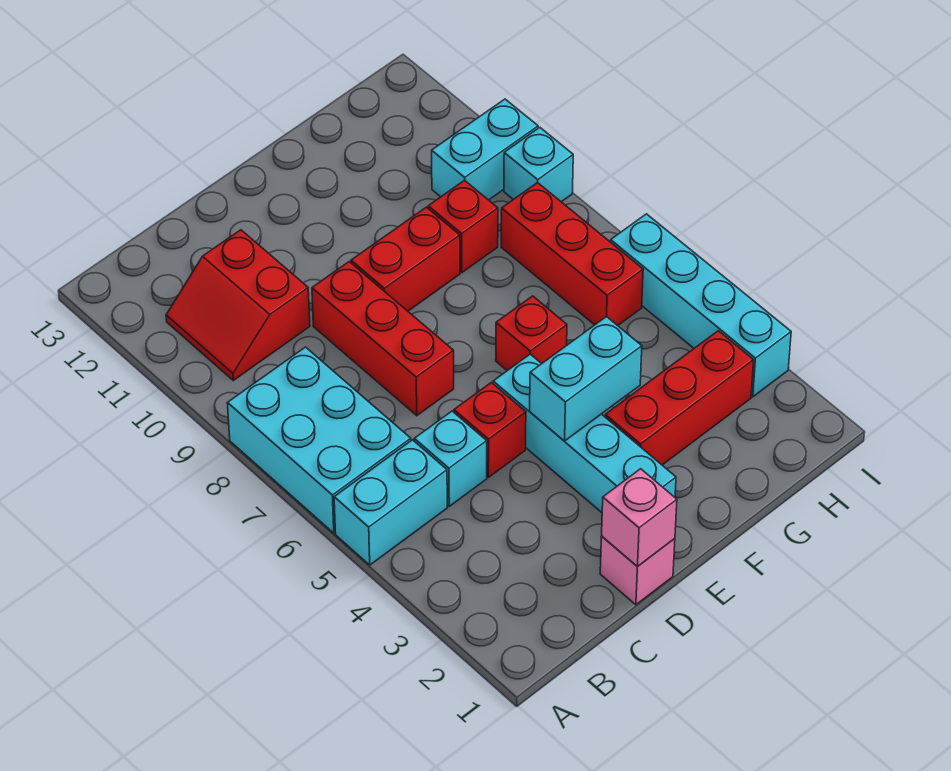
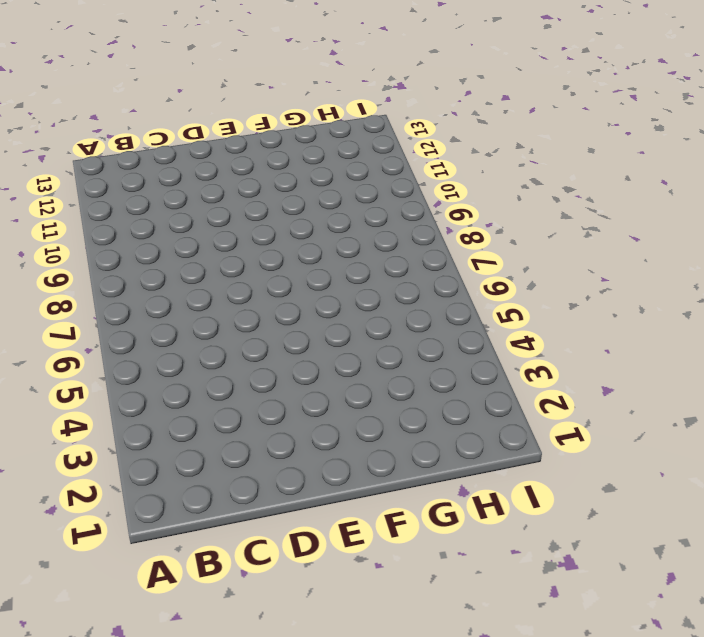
none -> cyan 1x2 brick [334,440,447,565]
none -> cyan 2x3 brick [227,347,411,533]
none -> red 2x2 slope [166,230,310,380]

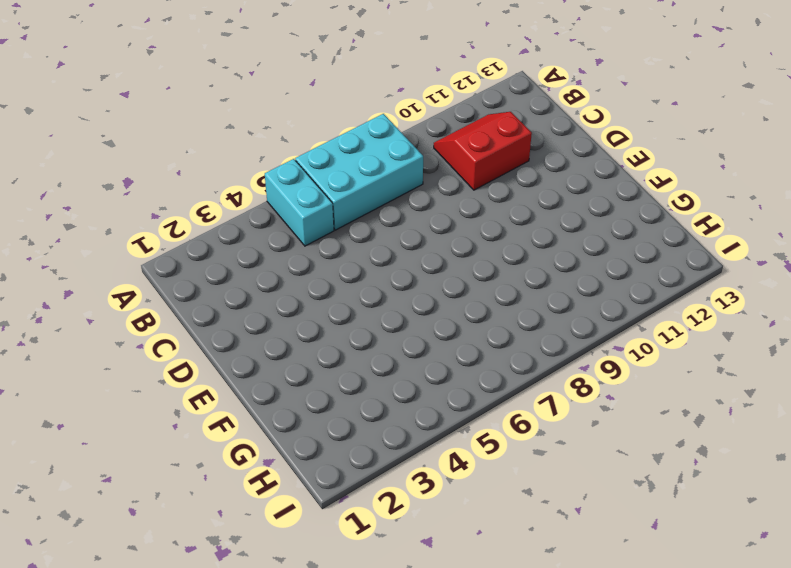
none -> cyan 1x1 brick [414,411,487,506]
none -> pink 1x1 brick [600,537,675,605]
none -> red 1x1 brick [454,383,526,477]

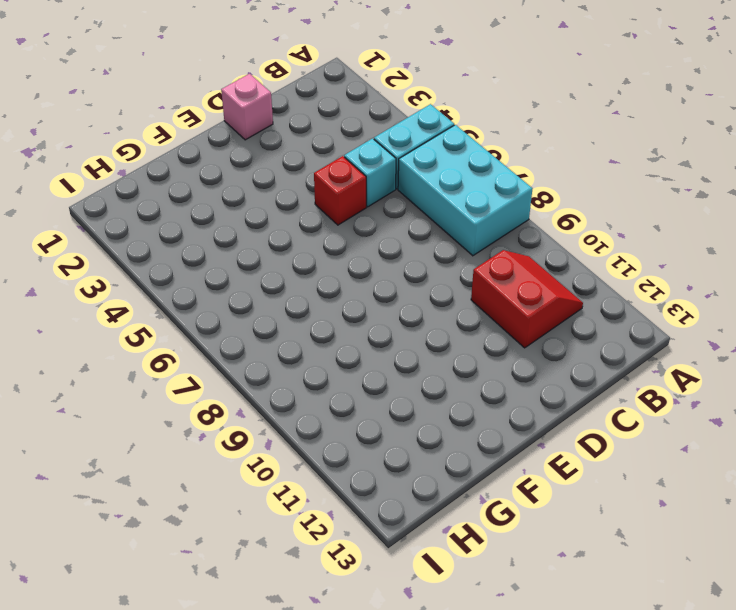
none -> red 1x3 brick [312,262,454,416]
none -> cyan 1x4 brick [493,354,676,512]
none -> red 1x2 brick [351,207,460,311]

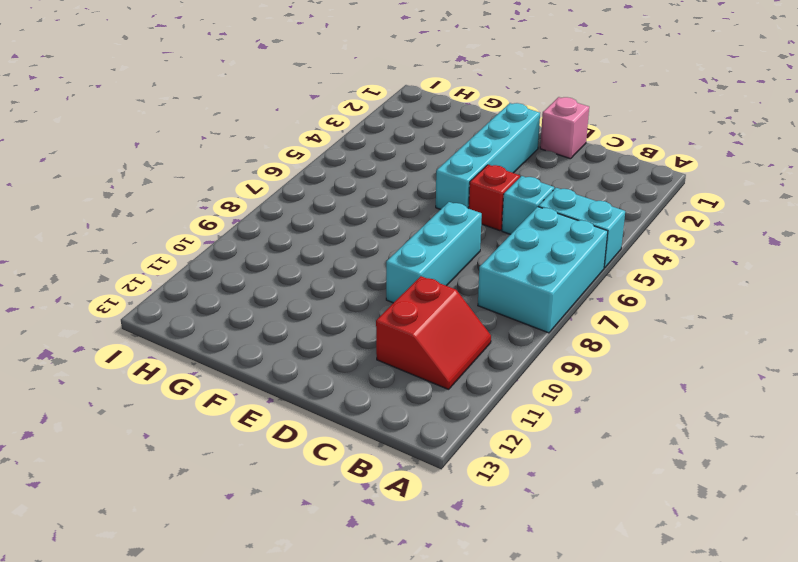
cyan 1x3 brick [386,202,482,303] -> red 1x3 brick [312,262,454,416]
none -> red 1x2 brick [351,207,460,311]
none -> red 1x3 brick [605,331,754,465]
none -> red 1x1 brick [496,296,567,371]

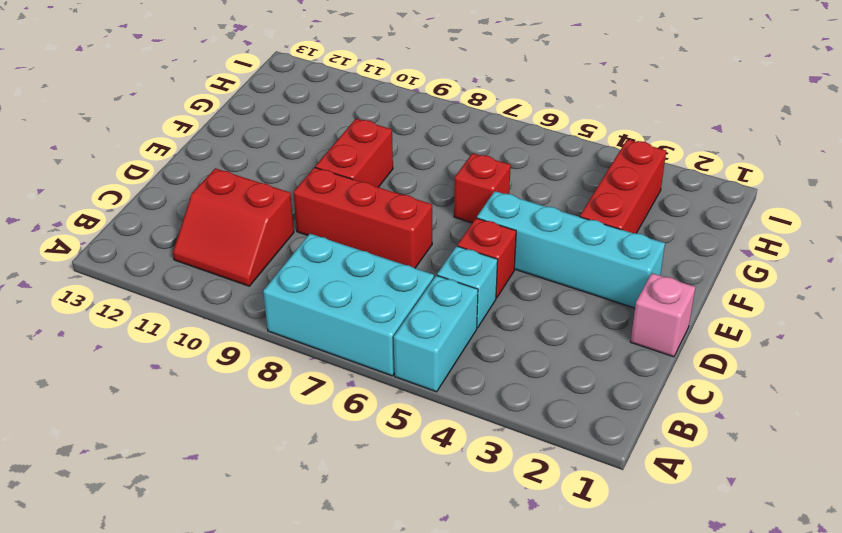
none -> red 1x1 brick [428,180,498,273]
none -> red 1x3 brick [501,182,643,326]
none -> cyan 1x2 brick [432,99,538,200]

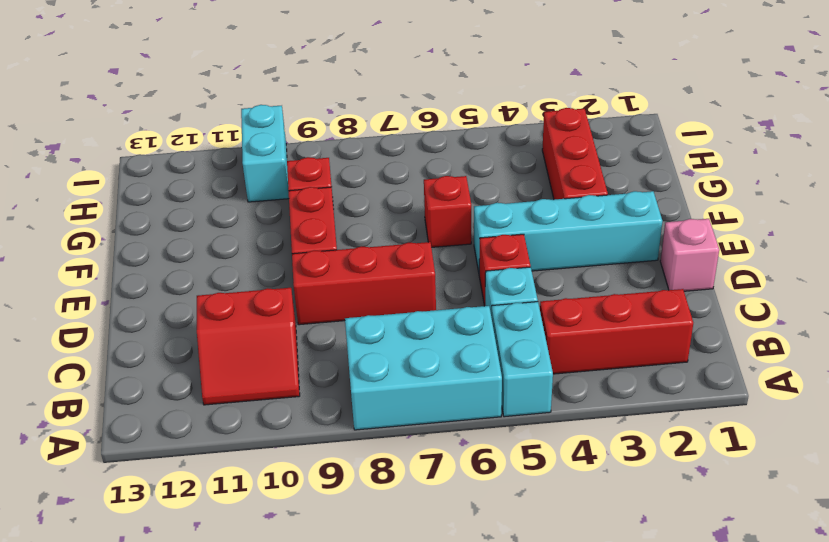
red 1x3 brick [540,289,693,374] -> red 1x3 brick moved to [501,182,643,326]
none -> cyan 1x4 brick [611,214,791,397]
none -> cyan 1x1 brick [504,128,573,202]
none -> pink 1x1 brick [602,469,677,566]

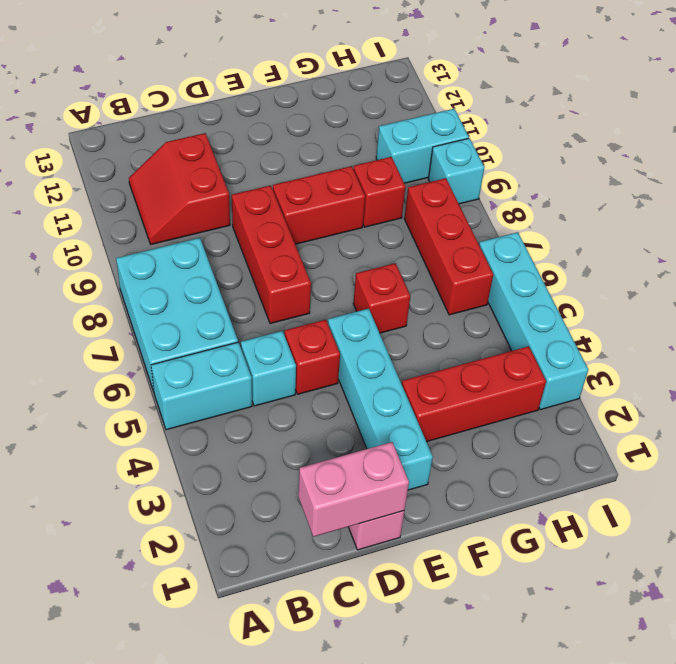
pink 1x2 brick [298,442,409,537] -> pink 1x1 brick [602,469,677,566]
none -> cyan 1x2 brick [530,316,642,441]

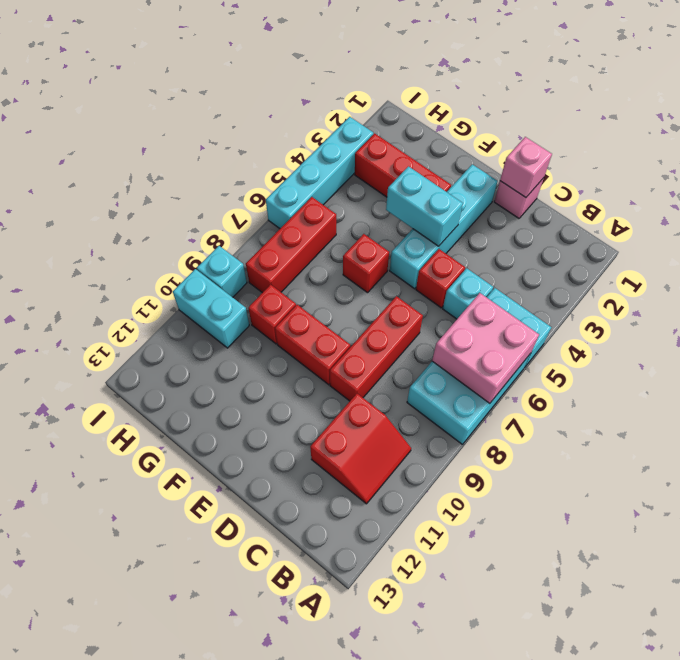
pink 2x2 brick [432,293,539,403] -> none

